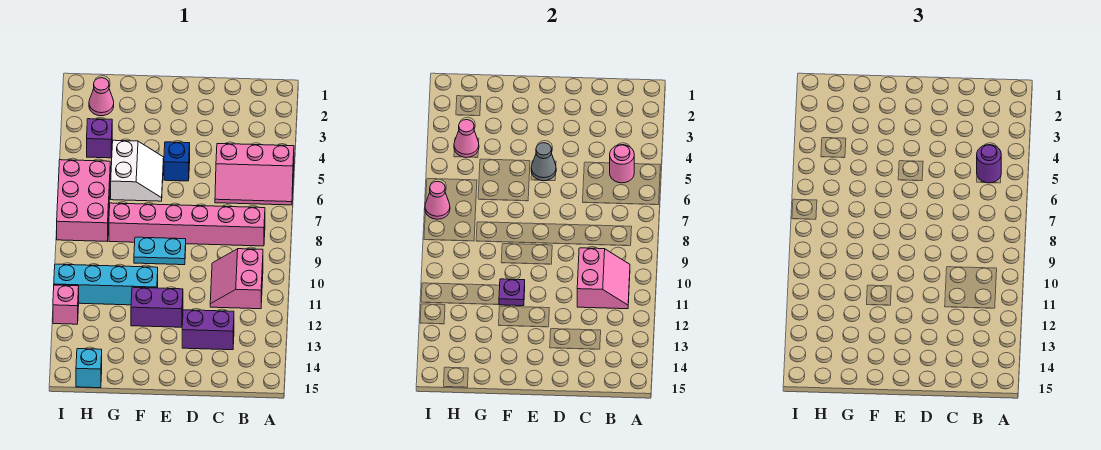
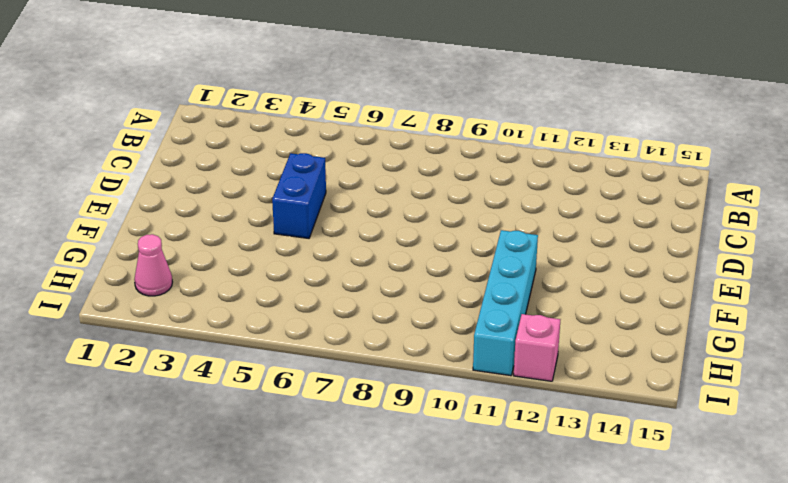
blue 1x2 brick [272,153,326,238] -> blue 1x1 brick [164,142,190,181]
none -> pink 2x3 slope [215,144,294,205]
none -> pink 1x6 brick [109,203,265,246]
none -> pink 2x2 slope [210,249,263,309]

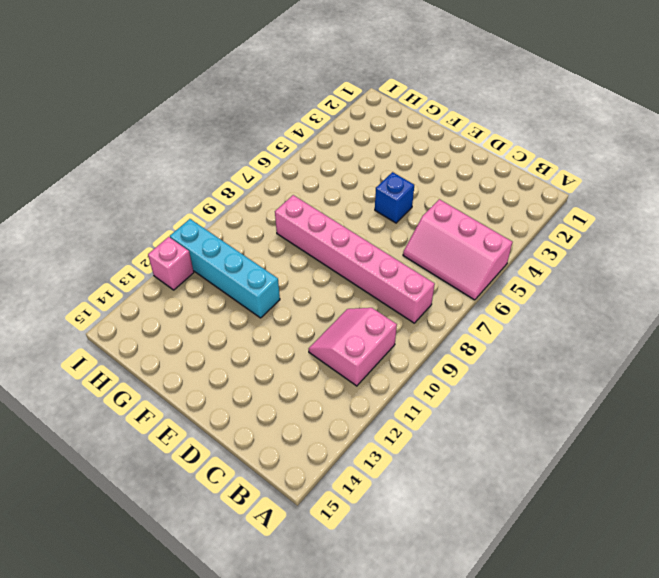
none -> purple 1x2 brick [182,310,234,350]
none -> cyan 1x2 plate [134,237,186,265]
none -> purple 1x2 brick [131,287,183,327]

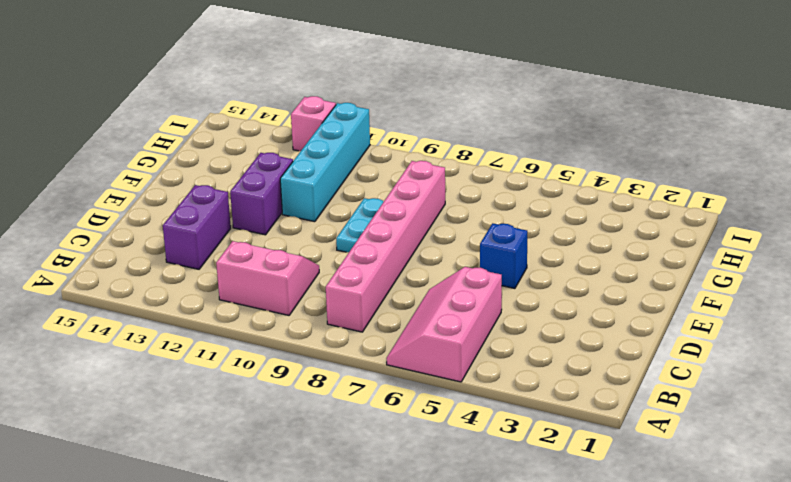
none -> white 2x2 slope [111,140,164,201]
none -> pink 1x1 cone [89,78,114,116]
none -> purple 1x1 brick [87,119,112,158]

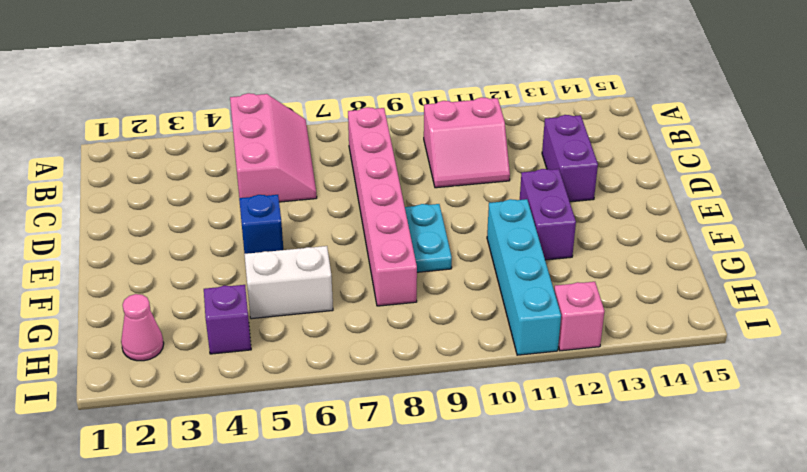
none -> pink 2x3 brick [57,160,110,241]
none -> cyan 1x1 brick [76,349,102,388]
none -> pink 1x1 round brick [610,145,634,183]

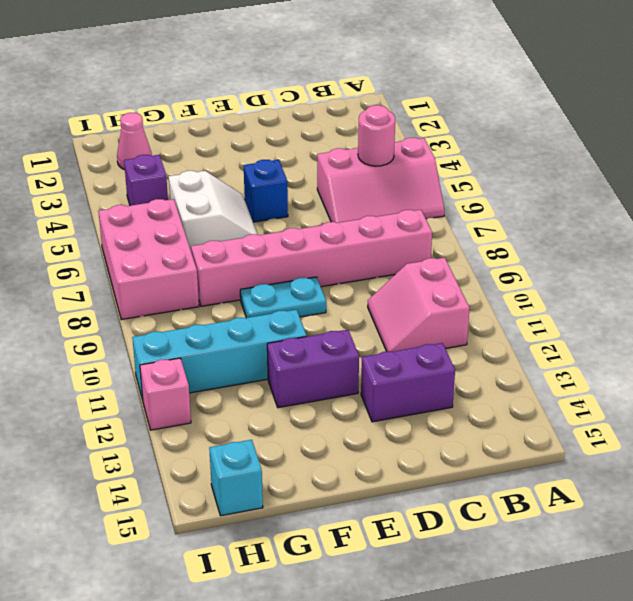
none -> pink 2x2 slope [577,248,630,309]
none -> grey 1x1 cone [531,143,556,181]
none -> purple 1x1 plate [499,279,525,306]

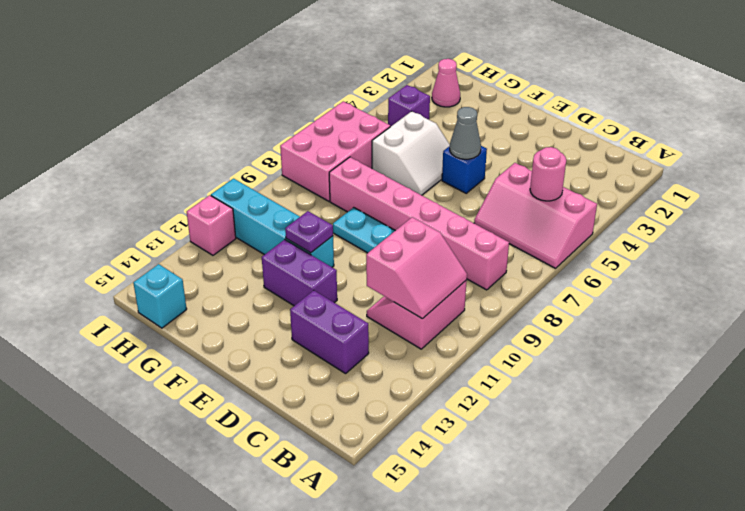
none -> pink 1x1 cone [454,120,479,158]
none -> pink 1x1 cone [425,181,450,219]
none -> purple 1x1 round brick [977,145,1001,183]

